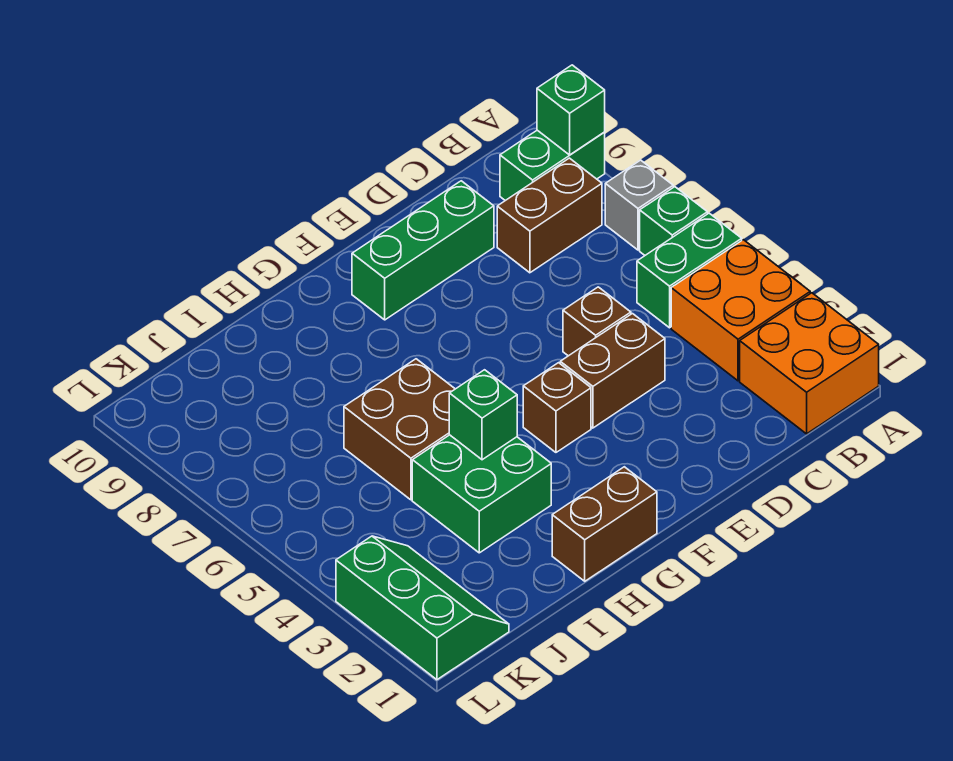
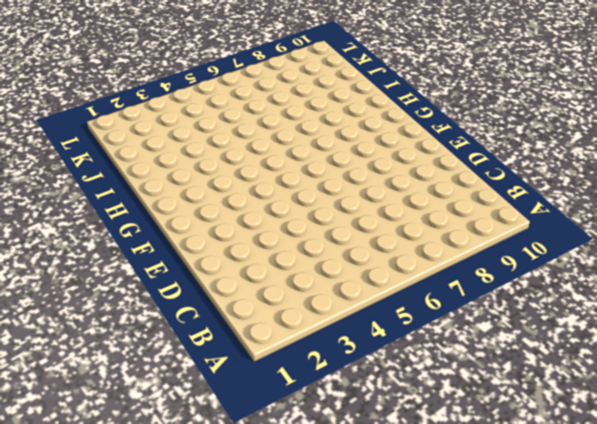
none -> orange 2x2 brick [740,293,879,434]
none -> orange 2x2 brick [671,240,810,381]
none -> green 1x2 brick [637,213,742,328]

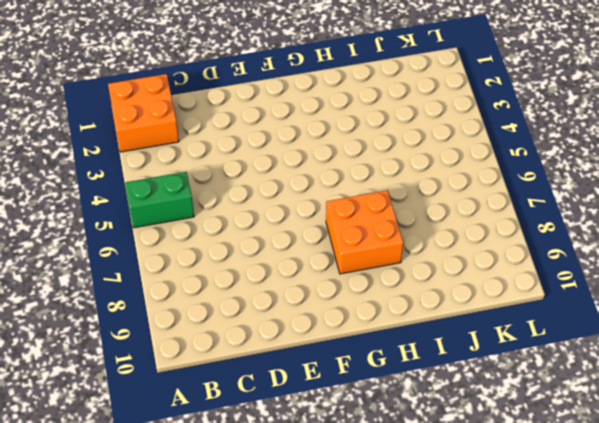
orange 2x2 brick [326,190,403,274] -> orange 2x2 brick moved to [671,240,810,381]
none -> green 1x1 brick [640,187,707,255]
none -> grey 1x1 brick [605,160,673,250]
none -> green 1x2 brick [500,130,605,201]

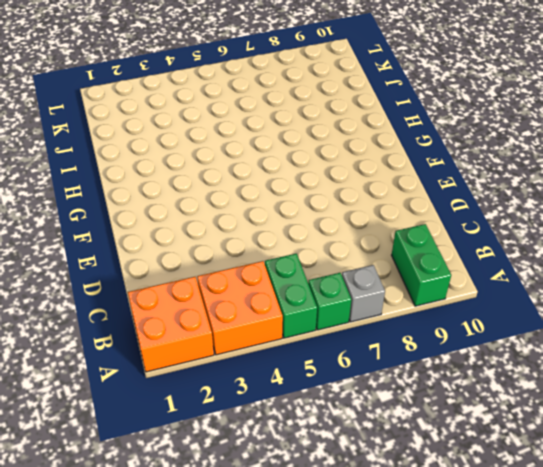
none -> brown 1x2 brick [497,158,602,273]
none -> brown 1x2 brick [560,314,665,428]
none -> brown 1x1 brick [563,287,631,356]

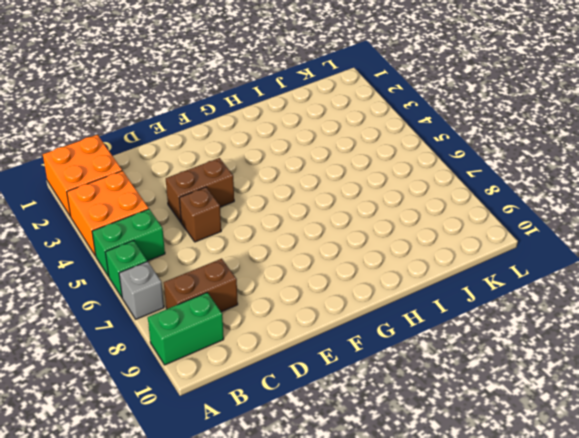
none -> green 1x3 brick [352,181,494,320]
none -> brown 1x1 brick [523,363,591,452]
none -> brown 1x2 brick [552,467,657,581]

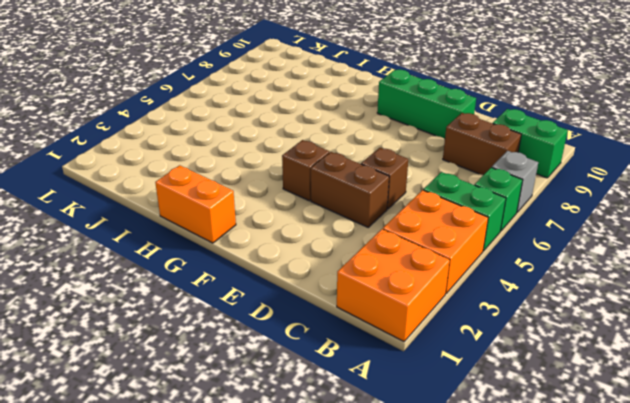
orange 1x2 brick [155,165,236,243] -> brown 1x2 brick [552,467,657,581]
none -> green 2x2 brick [412,435,551,553]
none -> brown 2x2 brick [344,359,455,500]
none -> green 2x3 slope [336,536,509,680]

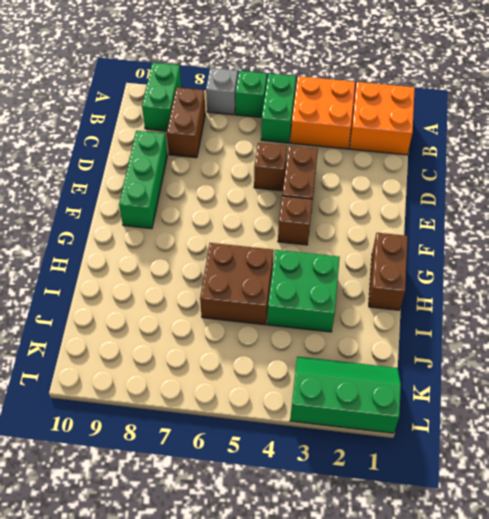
none -> green 1x1 brick [537,65,605,155]
none -> green 1x1 brick [449,370,517,460]

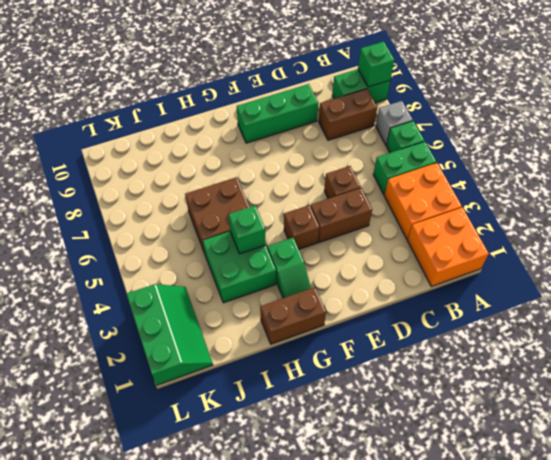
green 1x2 slope [267,238,311,298] -> none

